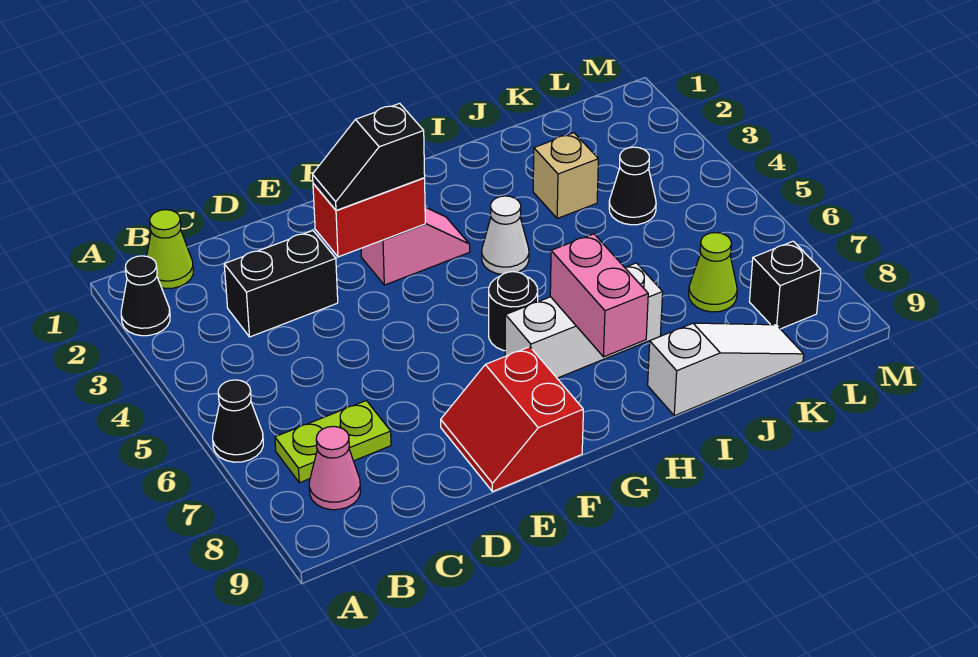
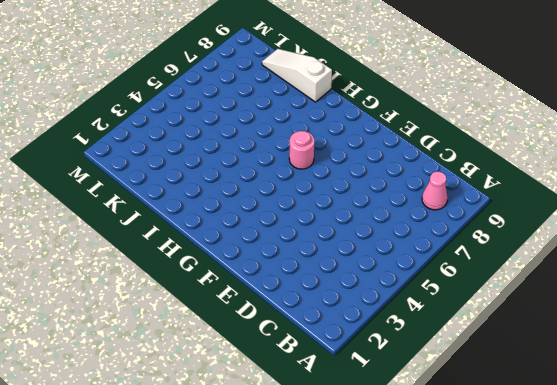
pink 1x1 round brick [289,131,314,169] -> black 1x1 round brick [489,272,538,351]
none -> black 1x1 cone [121,256,170,336]
none -> black 1x1 cone [213,380,263,462]
none -> lime 1x1 cone [147,210,193,289]

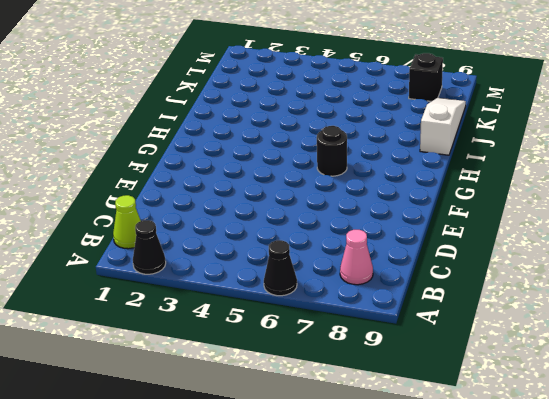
none -> lime 1x2 plate [275,401,391,483]
none -> black 1x2 brick [224,231,338,337]
none -> red 2x2 slope [441,347,583,492]

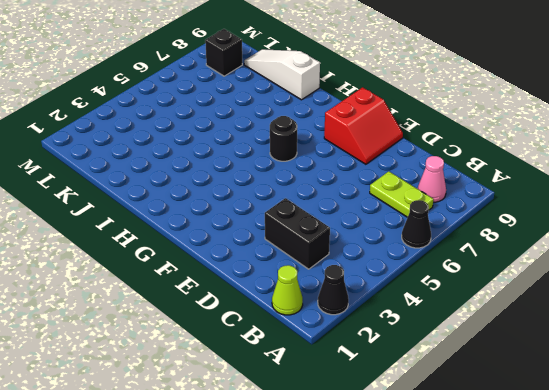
none -> pink 1x2 slope [361,207,470,285]
none -> white 1x3 brick [505,263,663,378]
none -> white 1x1 cone [482,196,529,275]

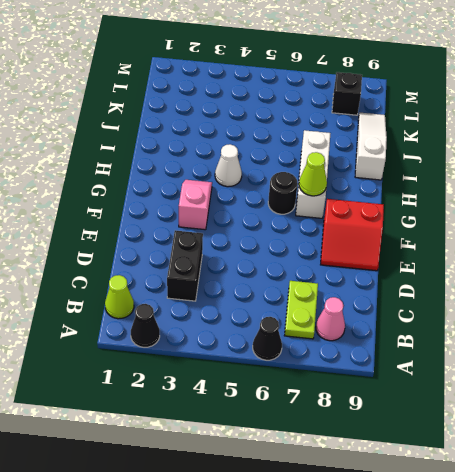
lime 1x1 cone [299,152,327,196] -> lime 1x1 cone moved to [689,233,737,312]
none -> tan 1x1 brick [533,133,598,219]
none -> black 1x1 cone [609,147,656,225]
none -> red 1x2 brick [313,178,425,257]

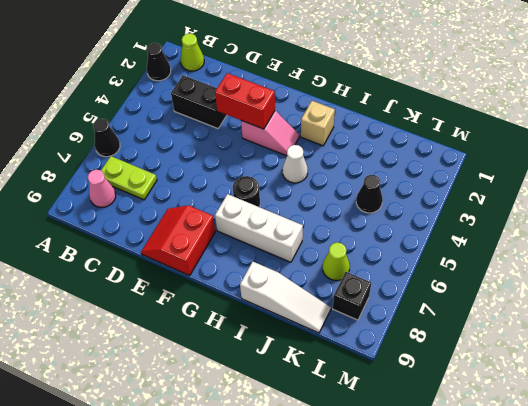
tan 1x1 brick [301,101,335,146] -> tan 1x1 brick moved to [533,133,598,219]
none -> pink 1x2 brick [550,234,648,357]
none -> black 1x2 slope [313,103,425,210]

